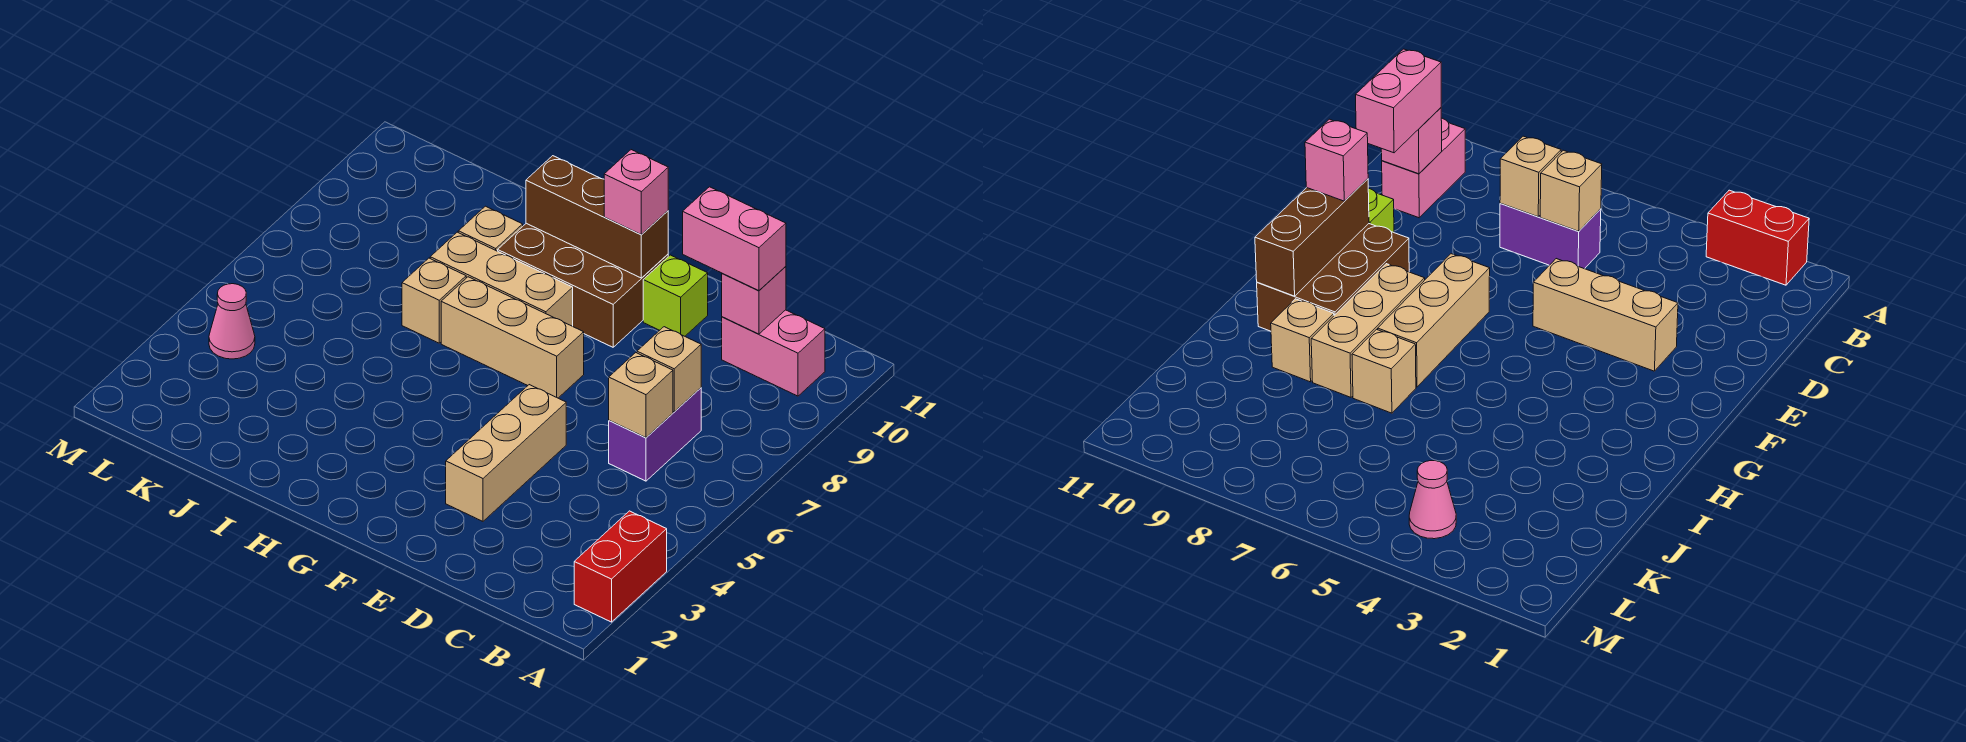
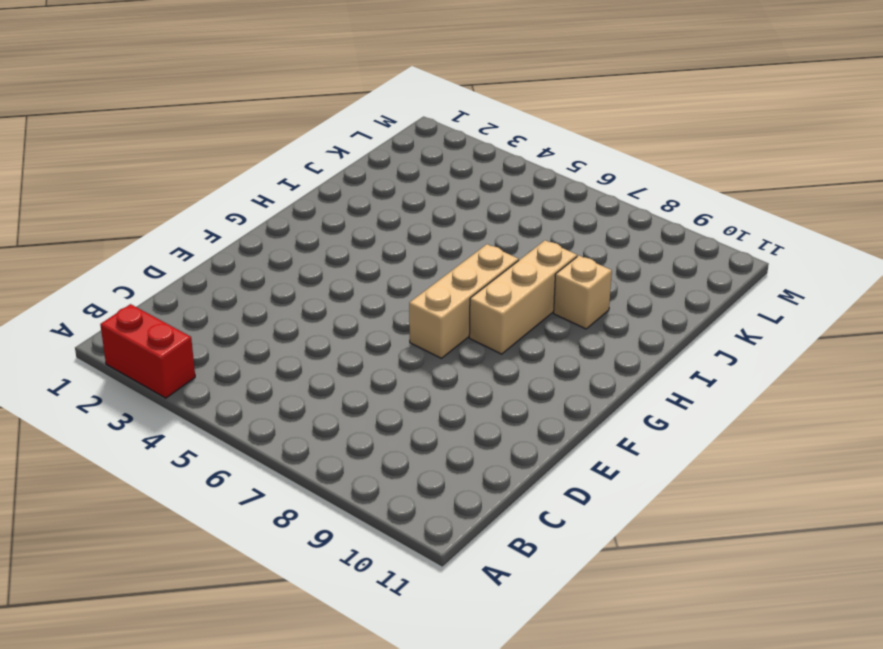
none -> pink 1x2 brick [722,310,825,396]
none -> purple 1x2 brick [609,388,701,481]
none -> tan 1x3 brick [446,385,566,521]

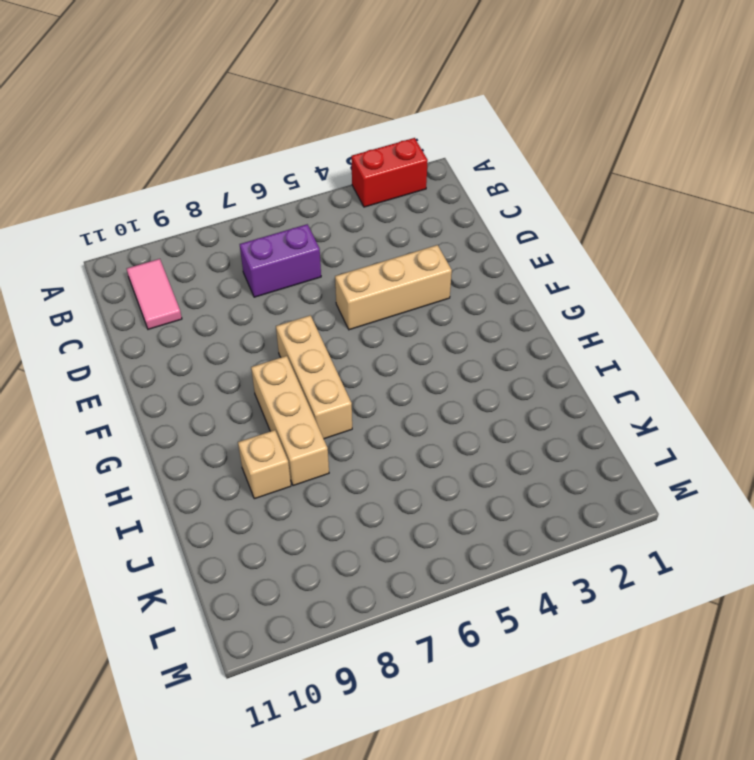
pink 1x2 tile [127,259,182,329] -> pink 1x2 brick [722,310,825,396]
none -> lime 1x1 brick [643,255,708,336]
none -> brown 2x3 brick [498,223,668,347]
none -> tan 1x1 brick [402,258,466,343]

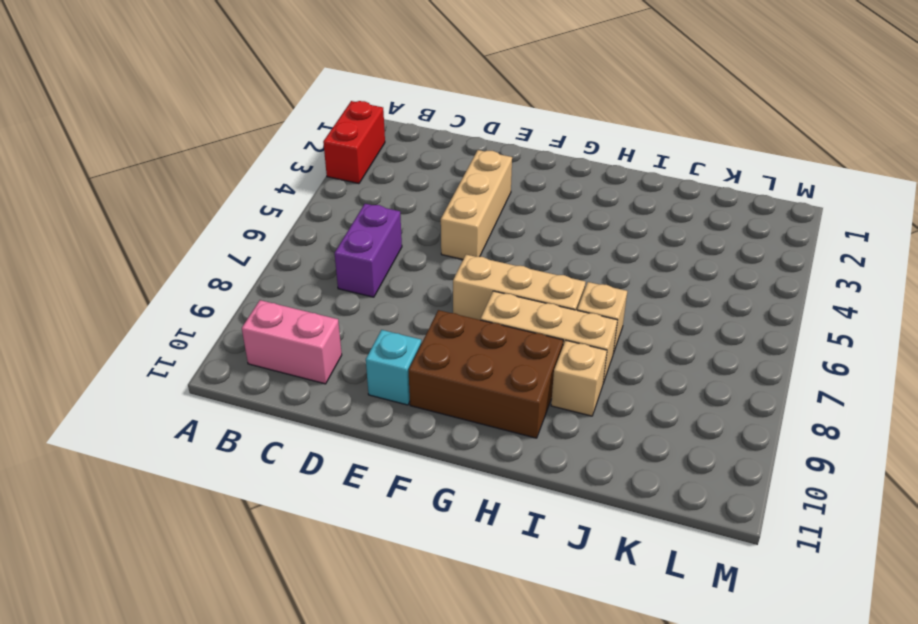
cyan 1x1 brick [366,330,421,405] -> lime 1x1 brick [643,255,708,336]
none -> pink 1x1 cone [209,284,255,359]
none -> tan 1x1 brick [609,353,673,438]
none -> tan 1x1 brick [637,327,701,412]

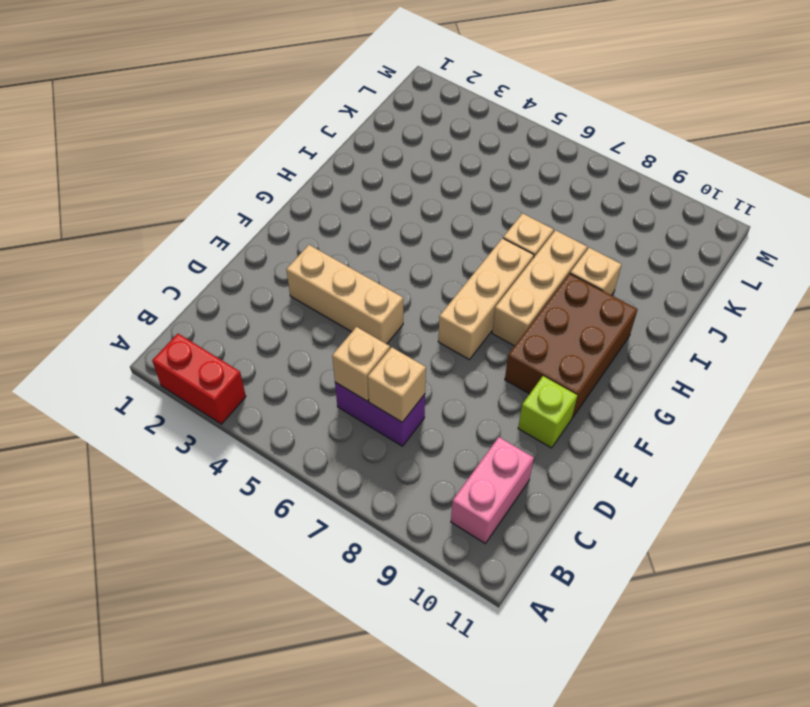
none -> pink 1x1 cone [209,284,255,359]
none -> pink 1x1 brick [722,267,786,334]
none -> brown 1x3 brick [526,156,668,278]

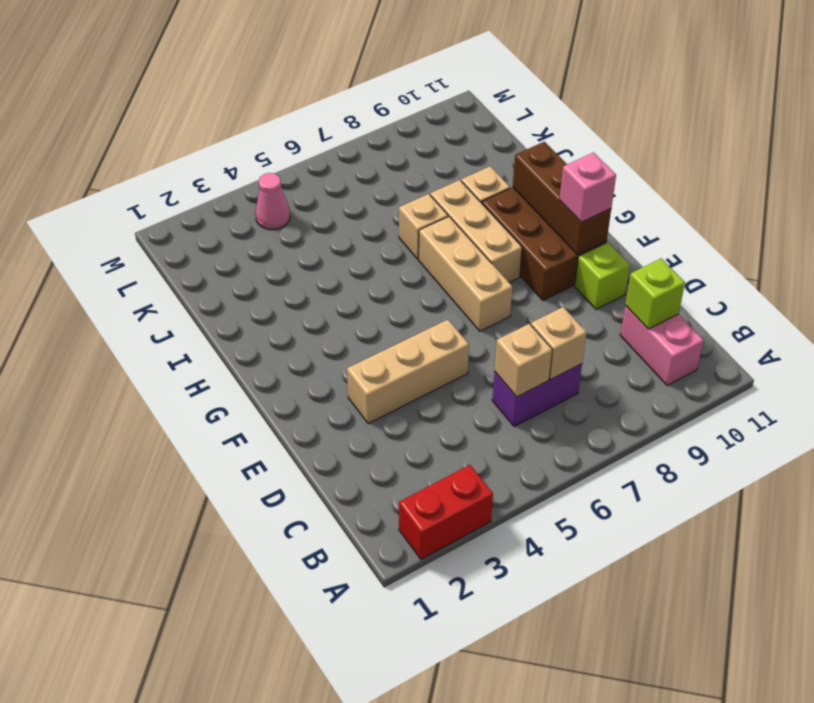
lime 1x1 brick [625,259,685,329] -> pink 1x1 brick [722,267,786,334]
none -> pink 1x2 brick [683,187,786,291]

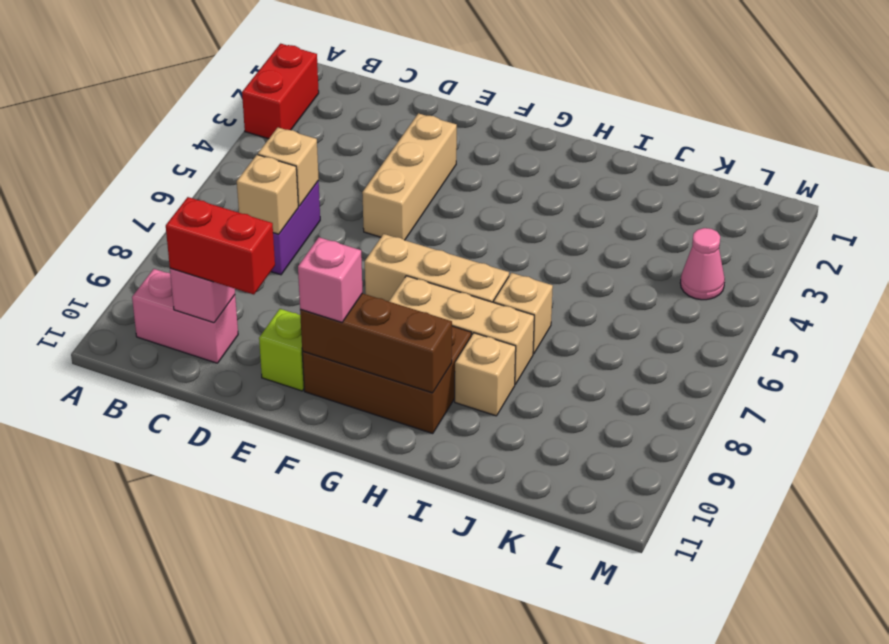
red 1x2 brick [166,197,275,295] -> pink 1x2 brick [683,187,786,291]

